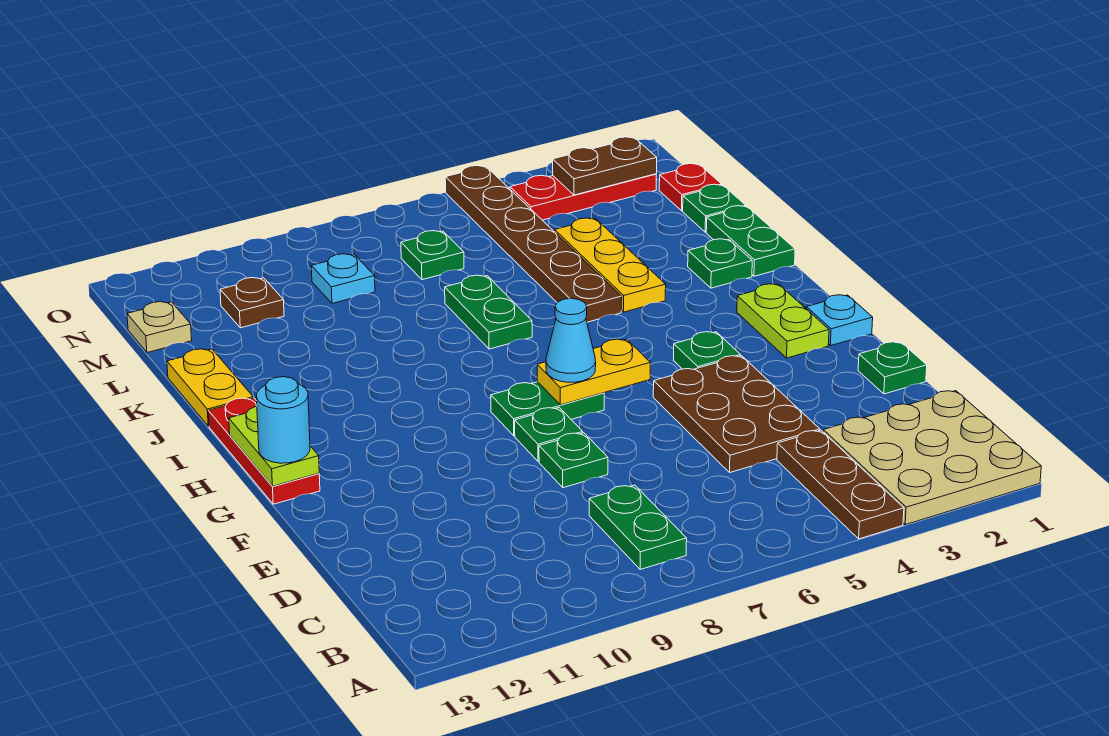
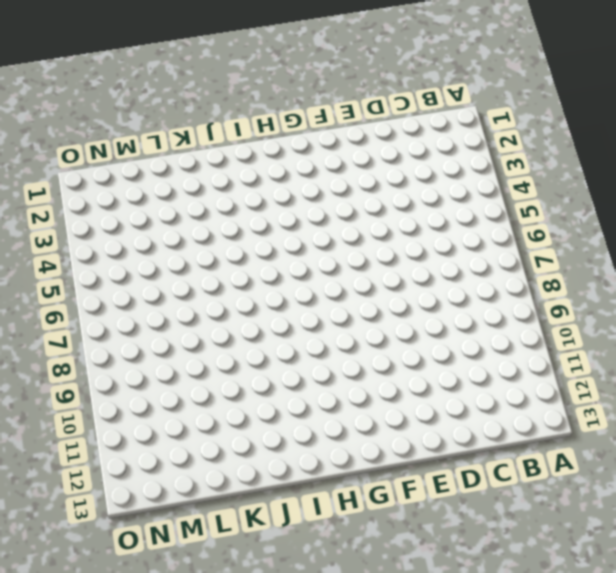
none -> tan 3x3 plate [823,391,1041,525]
none -> brown 1x3 plate [777,430,904,539]
none -> green 1x2 plate [589,485,687,569]
none -> brown 2x3 plate [653,356,820,473]

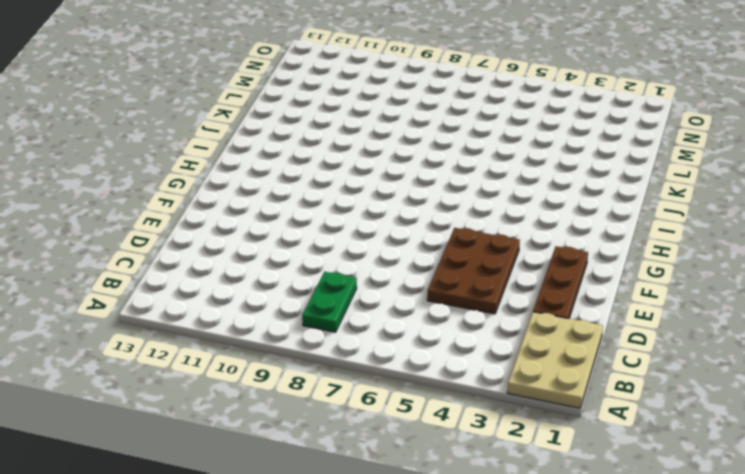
tan 2x3 plate [507,312,603,408] -> tan 3x3 plate [823,391,1041,525]
brown 1x3 plate [533,246,588,319] -> brown 1x3 plate moved to [777,430,904,539]
none -> green 1x1 plate [858,342,927,394]
none -> green 1x1 plate [539,433,608,488]
none -> green 1x1 plate [515,408,583,461]
none -> cyan 1x1 plate [806,295,873,346]

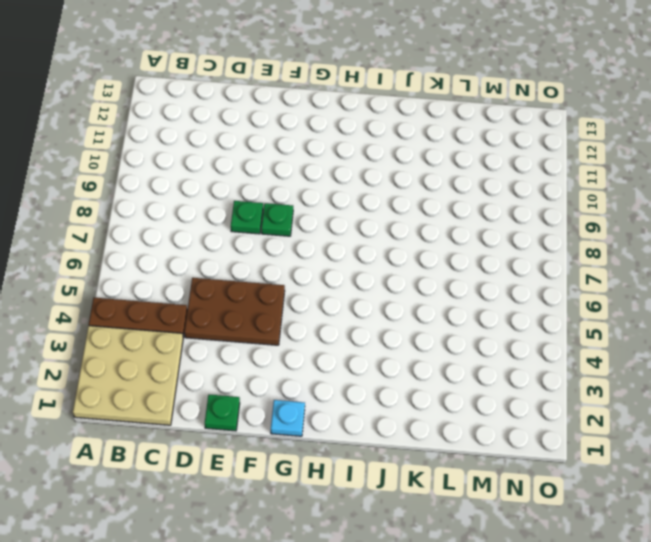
none -> green 1x2 plate [589,485,687,569]
none -> lime 1x2 plate [737,284,829,358]
none -> green 1x1 plate [674,332,741,369]
none -> green 1x2 plate [491,382,604,436]

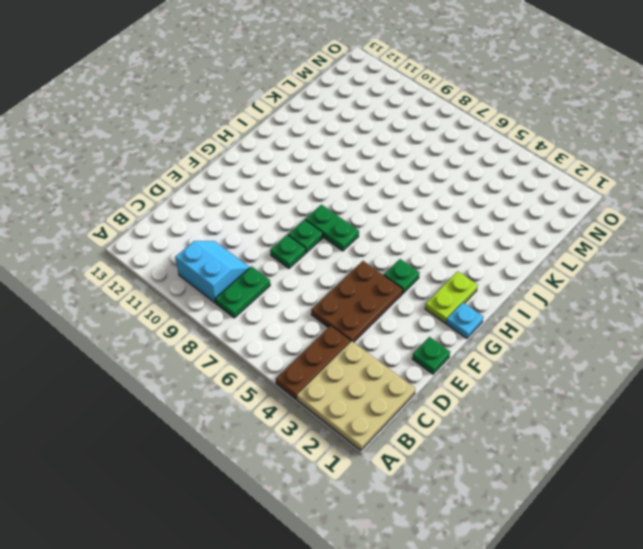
cyan 2x2 slope [175,241,250,303] -> none
none -> red 1x3 plate [208,398,320,504]
none -> green 1x2 plate [706,206,795,276]
none -> green 1x1 plate [688,239,752,288]
none -> yellow 1x3 plate [555,218,666,312]

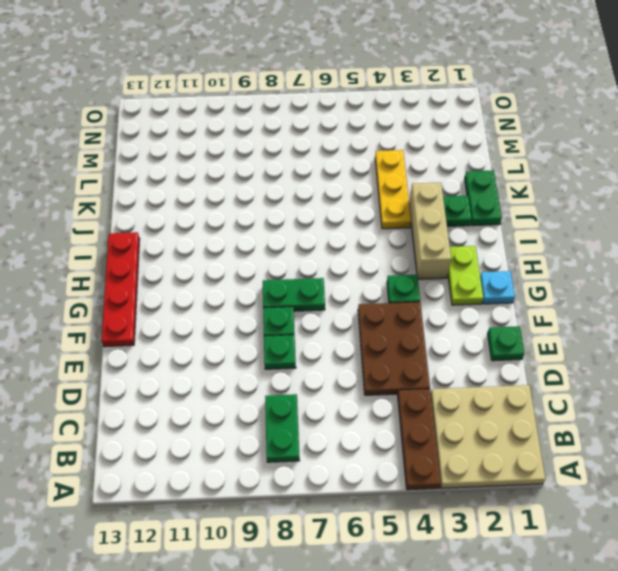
red 1x4 plate [101,232,140,347] -> red 1x3 plate [208,398,320,504]
tan 1x3 brick [409,183,451,279] -> none
none -> brown 1x6 plate [445,166,622,322]
none -> green 1x2 plate [445,275,532,349]
none -> yellow 1x2 plate [167,349,253,426]
none -> green 1x1 plate [683,184,746,232]

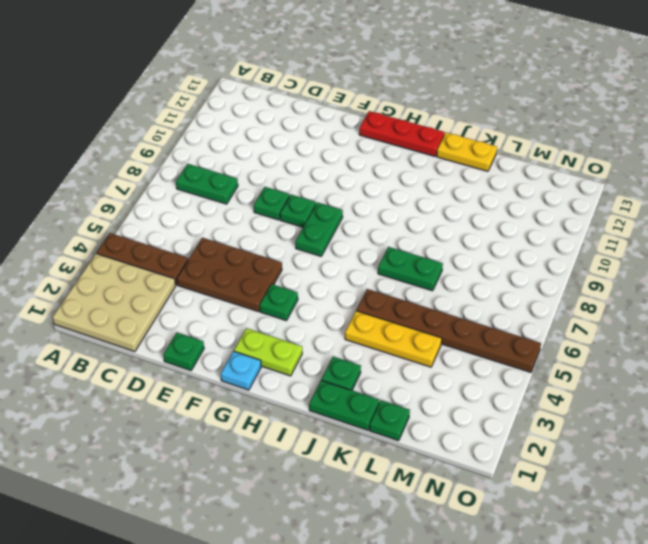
none -> red 1x1 plate [659,164,722,211]
none -> green 1x1 plate [401,231,464,280]
none -> cyan 1x1 plate [311,254,375,303]
none -> brown 1x1 plate [220,278,284,328]

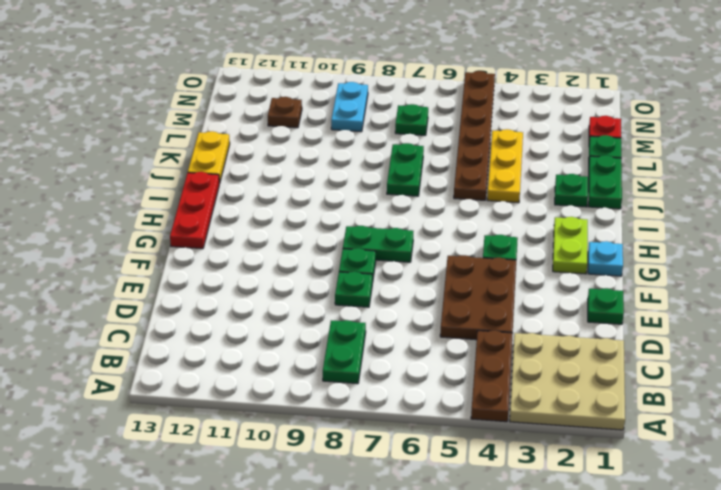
cyan 1x2 plate [331,82,368,132] -> cyan 1x1 plate [311,254,375,303]
none -> tan 1x1 plate [127,302,192,353]
none -> red 1x3 plate [510,174,656,220]
none -> yellow 1x2 plate [537,339,650,405]
none -> lime 1x2 plate [229,406,319,486]

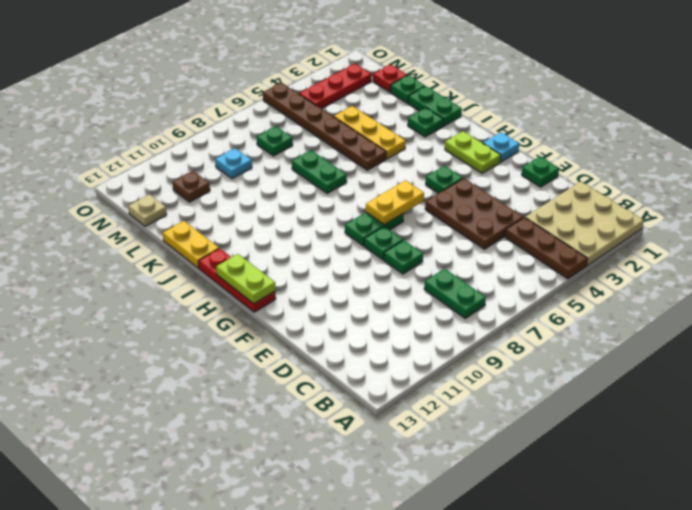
none -> brown 1x2 plate [553,137,657,195]
none -> cyan 1x1 cone [546,298,596,382]
none -> cyan 1x1 round brick [256,377,310,463]

